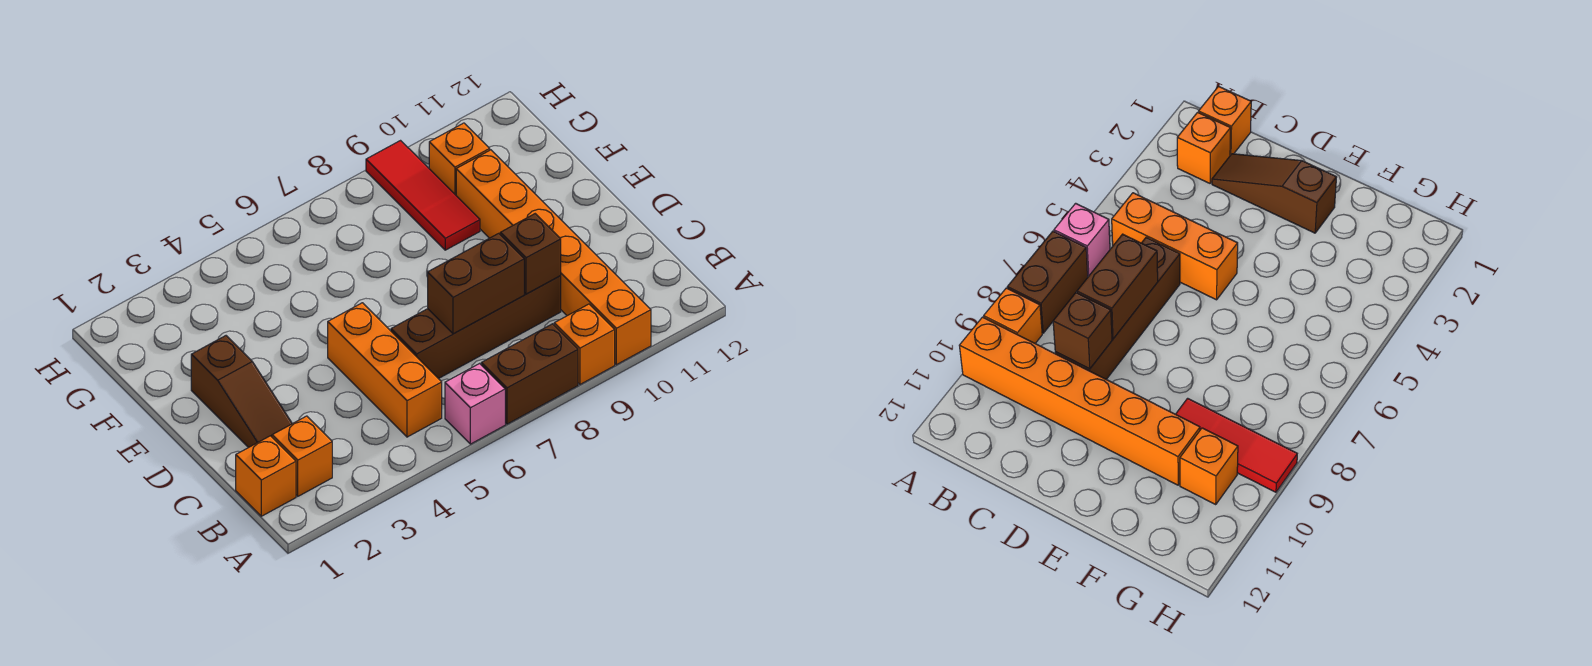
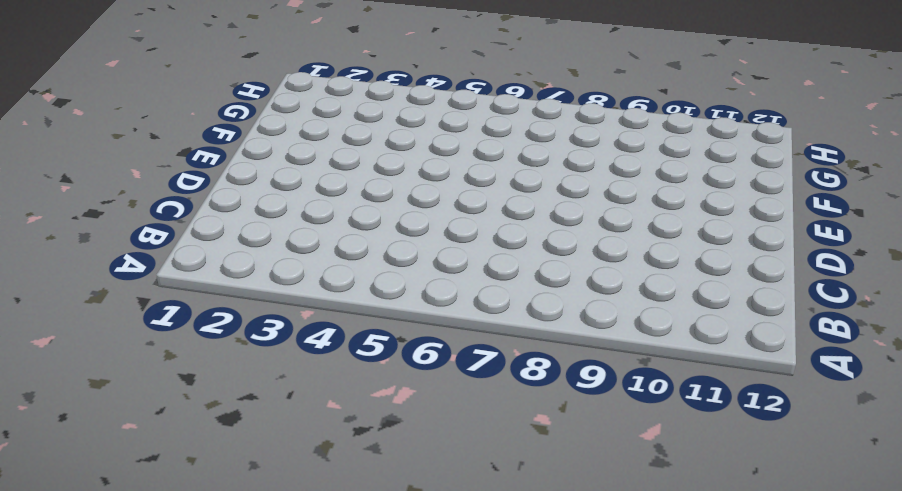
none -> pink 1x1 brick [445,364,505,444]
none -> brown 1x2 brick [481,324,578,424]
none -> orange 1x1 brick [554,304,615,384]

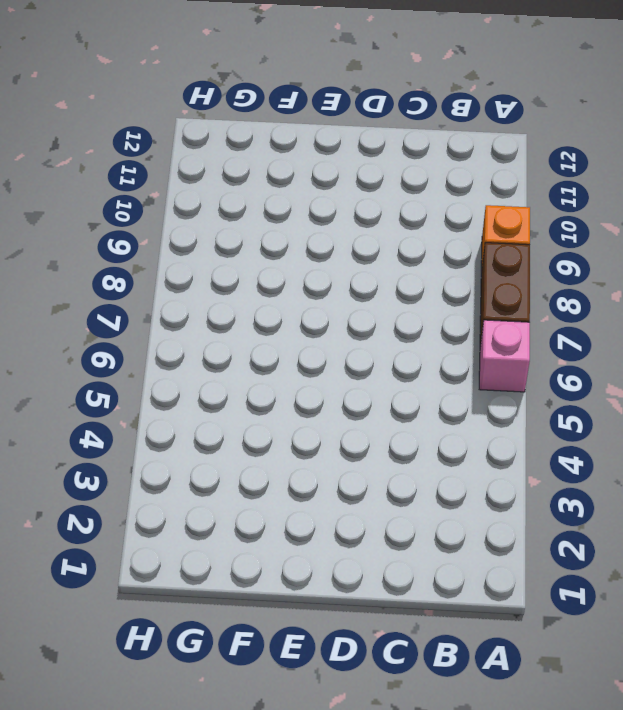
none -> orange 1x6 brick [456,150,651,365]
none -> orange 1x1 brick [236,436,296,516]
none -> orange 1x1 brick [272,416,332,496]

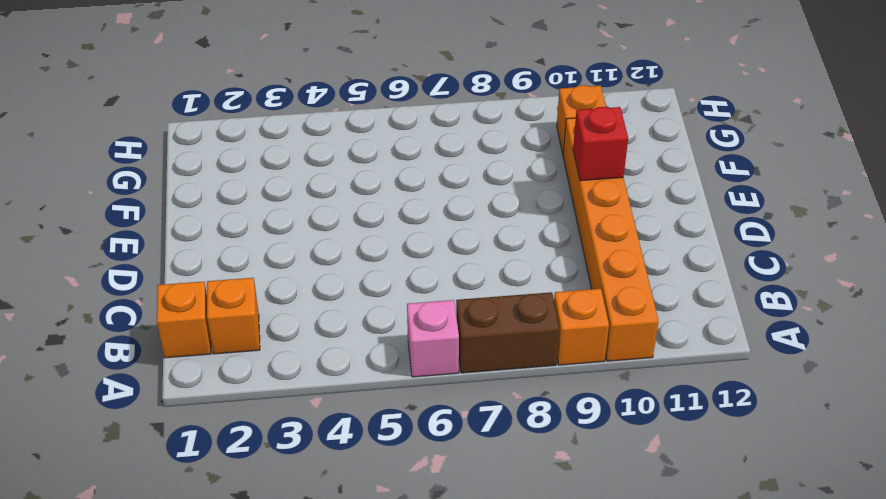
red 1x1 brick [573,107,628,181] -> none
none -> orange 1x3 brick [328,303,442,437]
none -> brown 1x3 slope [191,336,292,448]
none -> brown 1x4 brick [391,276,561,379]

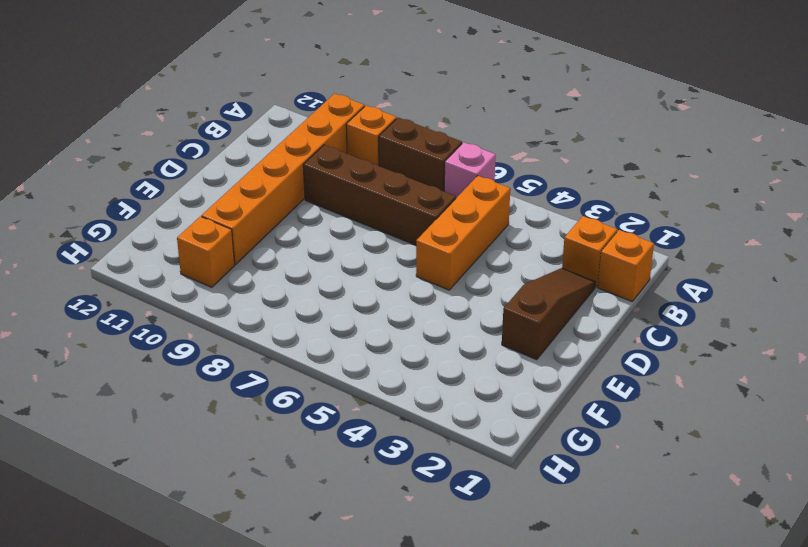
none -> red 1x3 tile [366,141,480,250]
none -> brown 1x2 brick [428,233,524,334]
none -> brown 1x1 brick [500,214,561,294]

